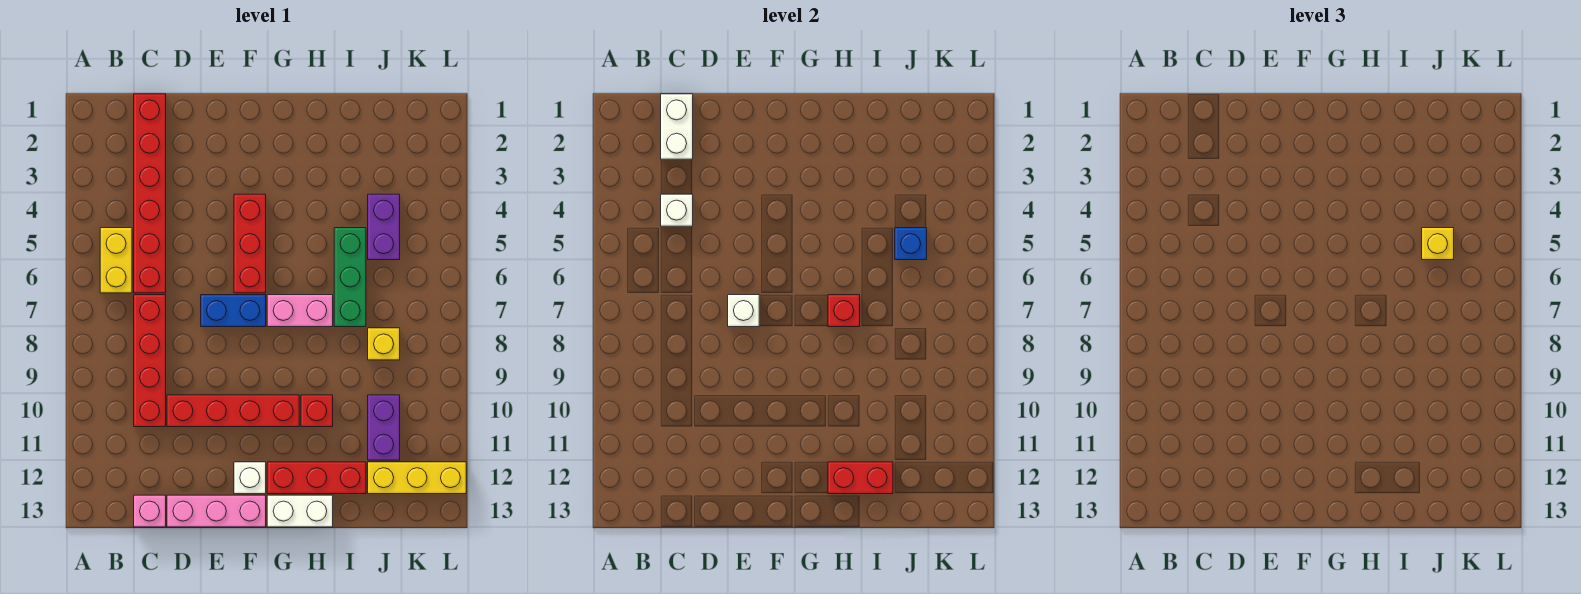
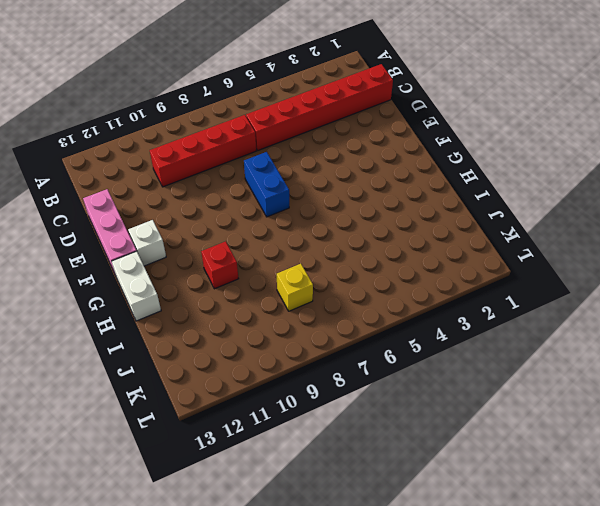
none -> yellow 1x2 brick [100,228,132,293]
none -> pink 1x1 brick [134,495,166,527]
none -> red 1x4 brick [167,395,299,427]

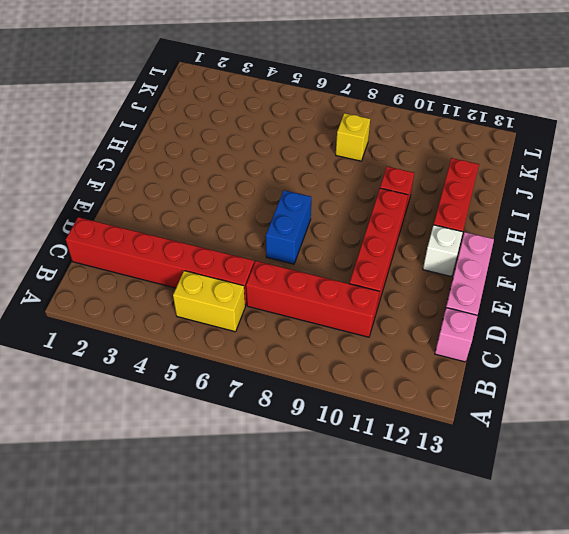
none -> red 1x3 brick [234,194,266,293]
none -> pink 1x2 brick [267,295,333,327]
none -> white 1x2 brick [267,495,333,527]

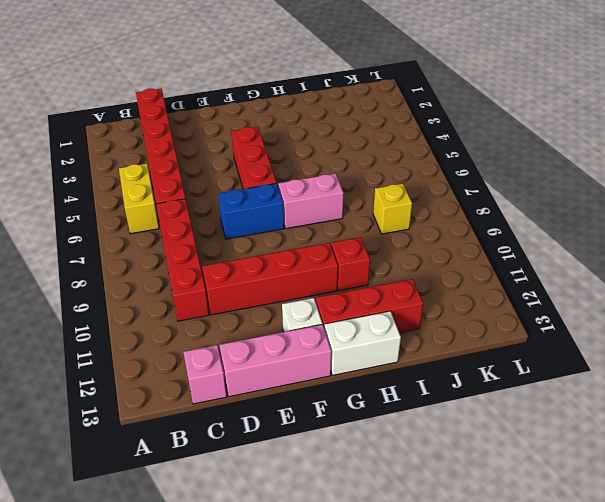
none -> green 1x3 brick [334,228,366,327]
none -> purple 1x2 brick [368,194,400,260]
none -> purple 1x2 brick [368,395,400,460]

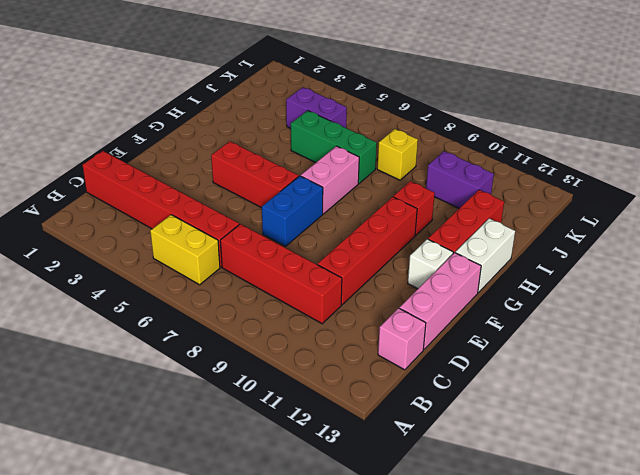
none -> yellow 1x3 brick [368,462,466,494]
none -> white 1x2 brick [661,94,693,159]
none -> white 1x1 brick [661,194,693,226]

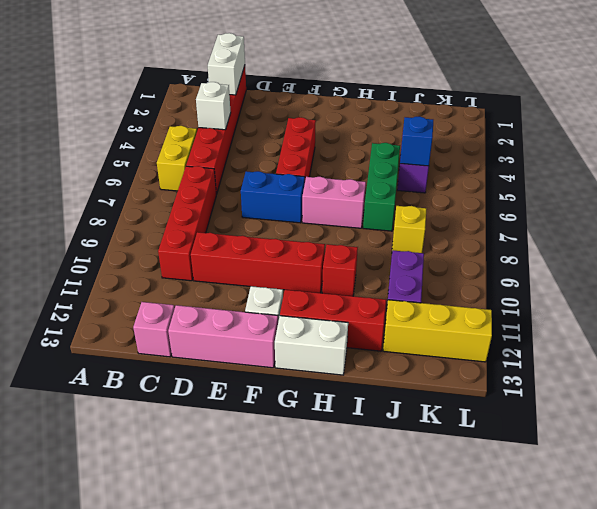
none -> white 1x1 brick [728,295,759,327]
none -> red 1x1 brick [828,295,860,327]
none -> red 1x2 brick [828,462,893,494]

